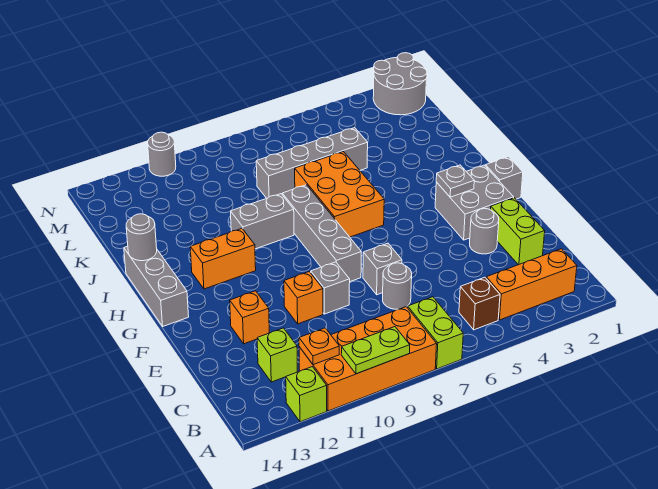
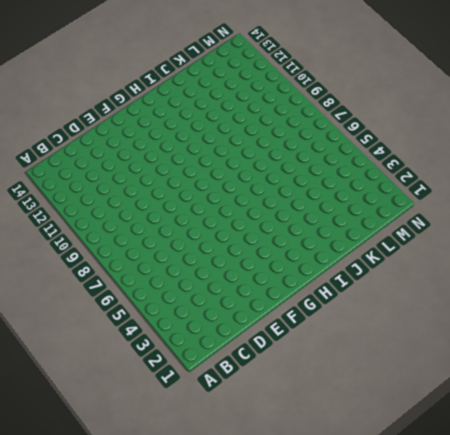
none -> lime 1x2 brick [408,297,463,369]
none -> orange 2x4 brick [299,307,437,411]
none -> lime 1x1 brick [286,367,327,422]

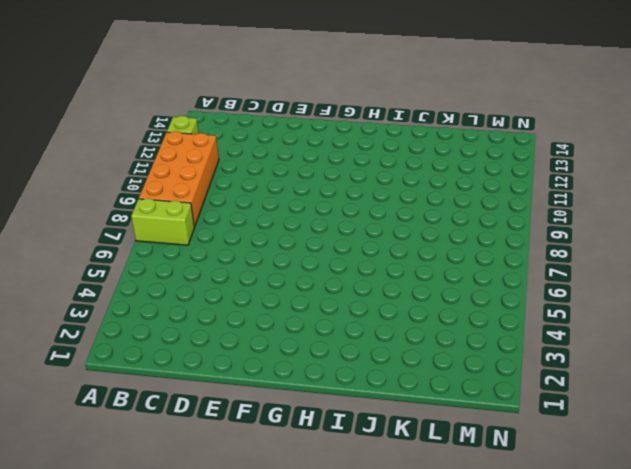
none -> orange 1x3 brick [486,249,577,320]
none -> brown 1x1 brick [459,277,500,330]
none -> lime 1x1 brick [257,328,297,382]

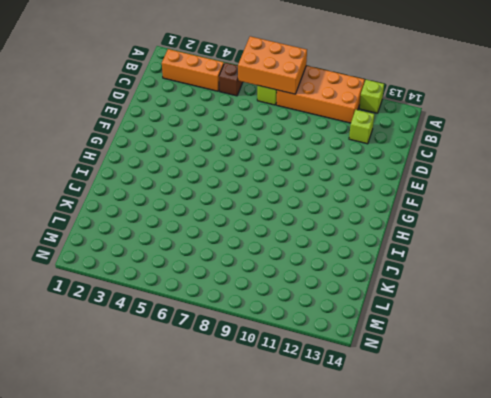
orange 2x3 brick [238,36,307,94] -> orange 2x3 brick turned to [295,152,384,237]
none -> lime 1x2 brick [491,198,545,265]
none -> grey 1x1 round brick [383,263,412,309]
none -> grey 1x1 round brick [470,209,499,254]

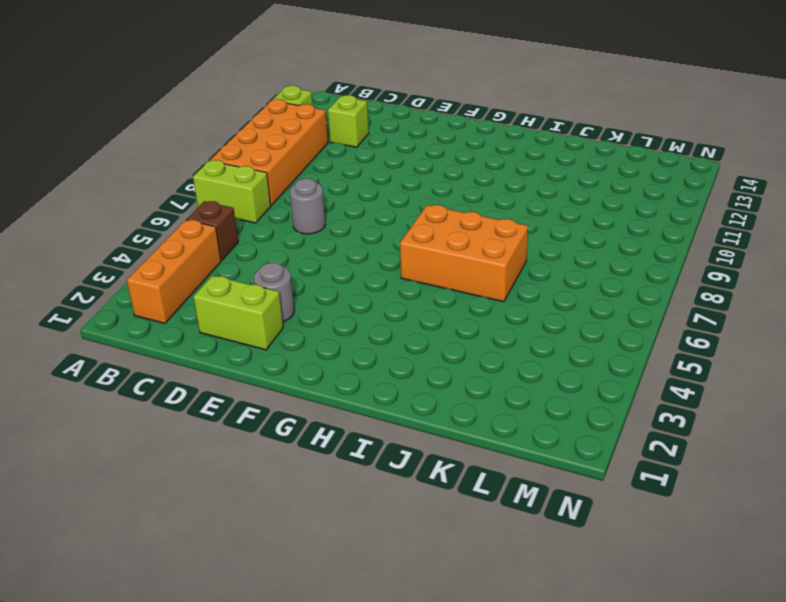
none -> grey 1x1 brick [363,243,402,295]
none -> grey 1x1 brick [311,262,350,314]
none -> orange 1x1 brick [284,272,323,324]

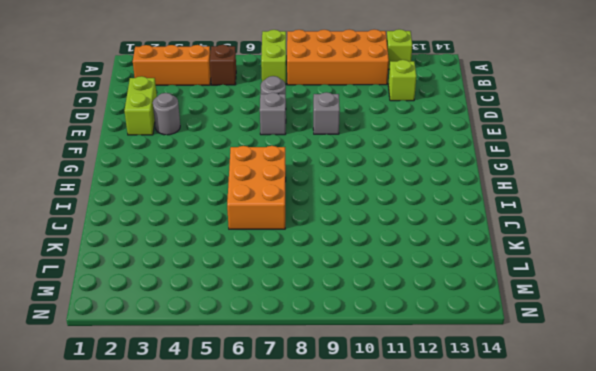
none -> orange 1x1 brick [284,272,323,324]
none -> orange 1x1 brick [230,291,269,344]
none -> grey 2x2 brick [435,165,514,240]

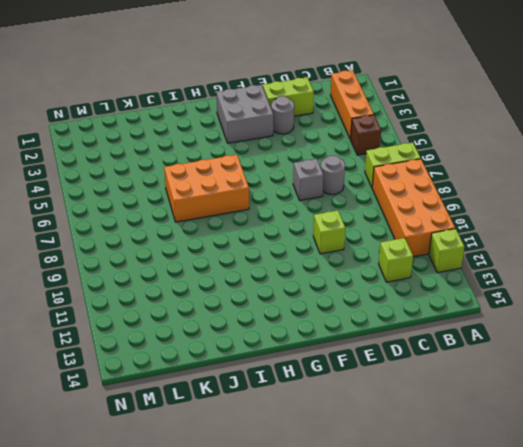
lime 1x1 brick [313,211,345,254] -> orange 1x1 brick [284,272,323,324]
none -> grey 1x1 brick [311,262,350,314]
none -> orange 1x1 brick [230,291,269,344]
none -> grey 1x4 brick [282,185,361,282]

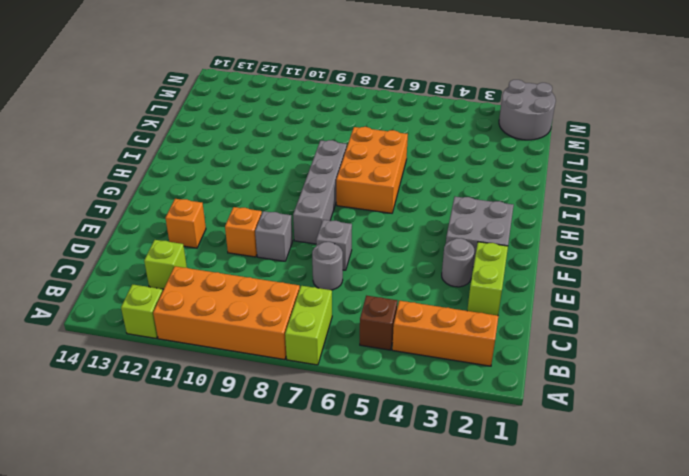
none -> grey 1x1 brick [485,157,523,199]
none -> grey 1x3 brick [124,246,189,326]
none -> orange 1x2 brick [190,229,256,289]

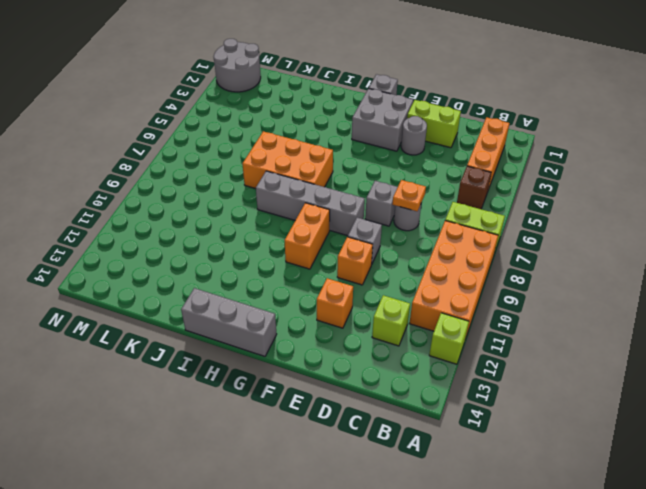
orange 1x1 plate [393,180,426,211] -> orange 1x1 plate moved to [299,328,339,365]
orange 1x2 brick [284,203,330,269] -> orange 1x2 brick moved to [190,229,256,289]
none -> grey 1x2 brick [231,194,294,249]
none -> grey 1x4 brick [256,128,368,198]
none -> grey 1x1 round brick [148,132,176,176]

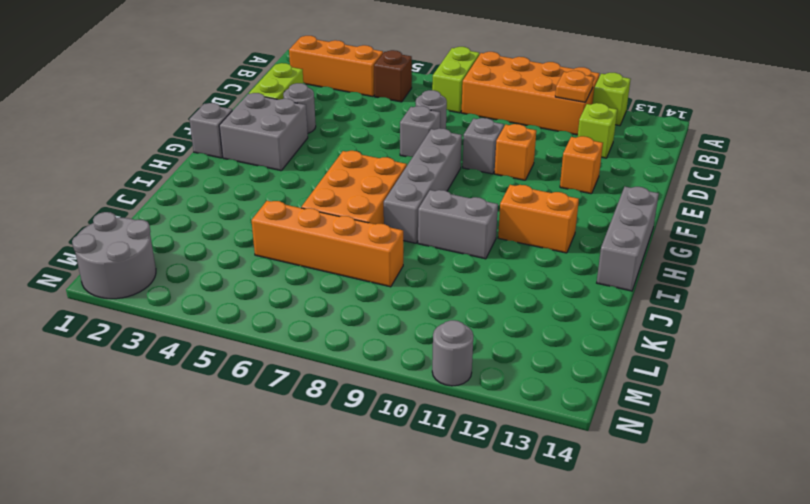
orange 1x4 brick [251,201,403,287] -> grey 1x4 brick [256,128,368,198]
none -> lime 1x2 plate [341,327,410,374]
none -> grey 1x1 plate [436,165,474,197]
none -> grey 1x1 round brick [126,214,157,261]

